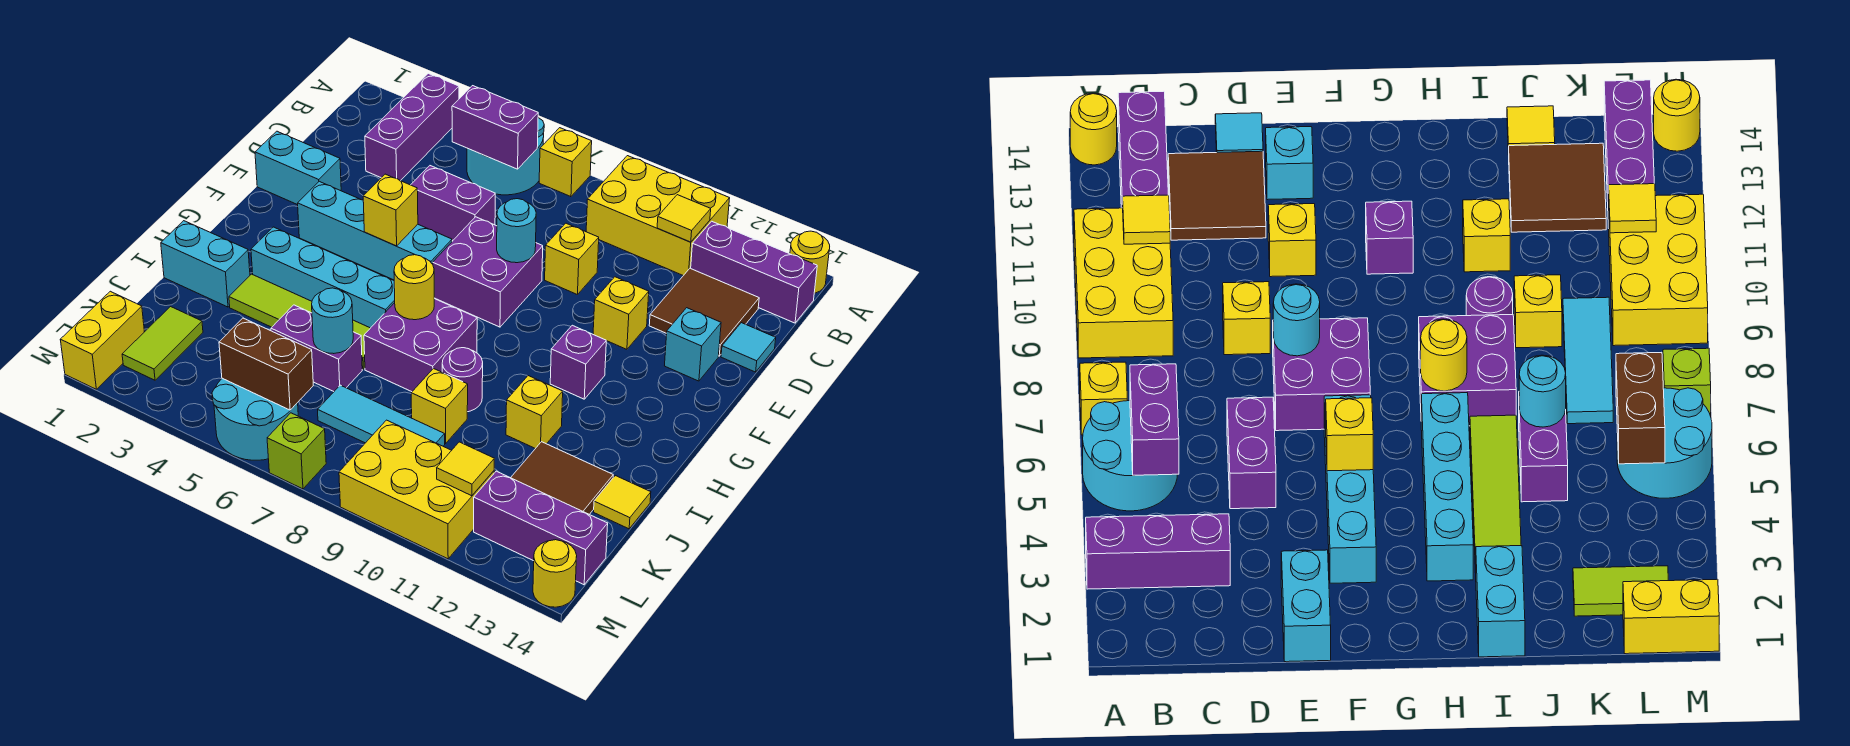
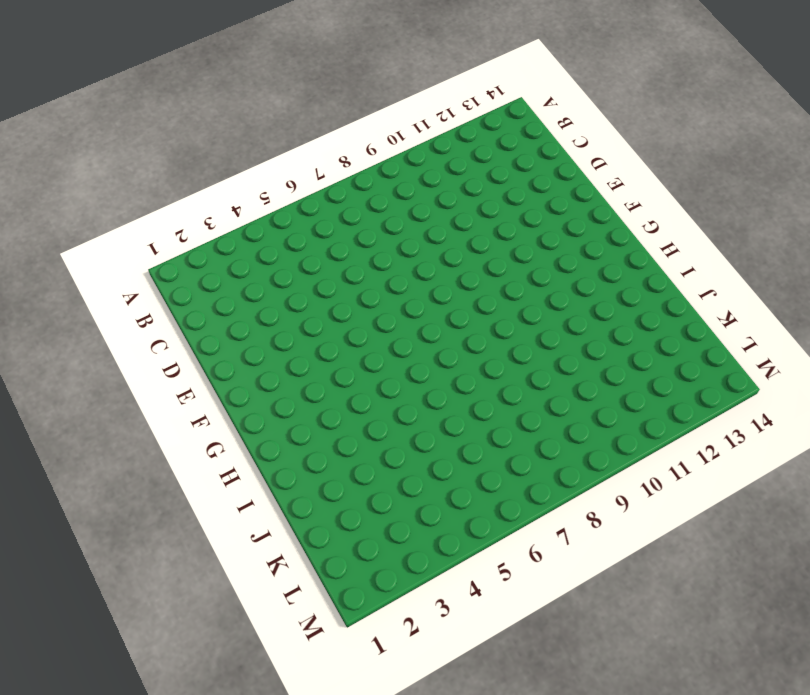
none -> purple 1x3 brick [365,73,459,181]
none -> cyan 2x2 round brick [467,118,544,195]
none -> yellow 1x1 brick [539,128,592,197]
none -> yellow 2x3 brick [586,156,730,276]

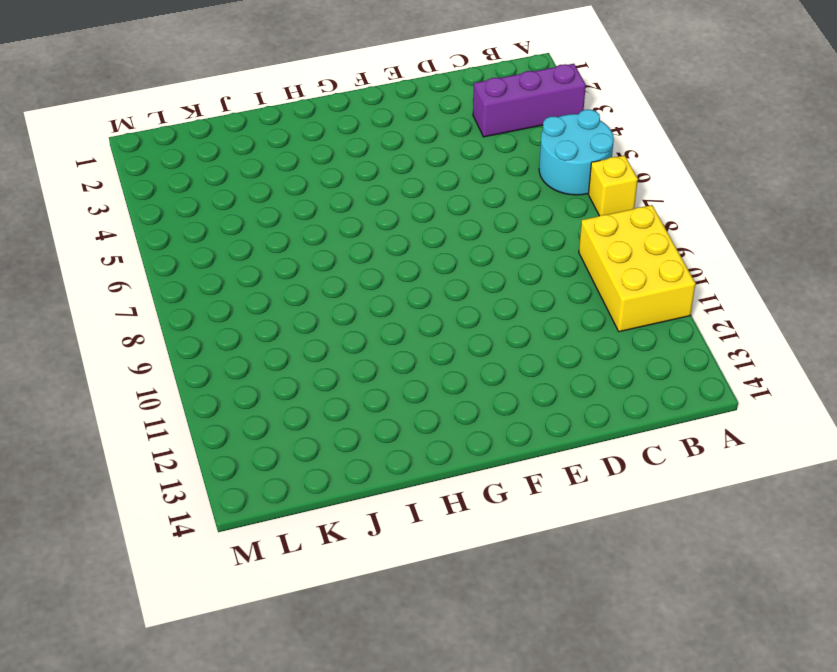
none -> yellow 1x1 round brick [790,231,830,293]
none -> purple 1x3 brick [691,221,817,323]
none -> brown 2x2 tile [649,268,759,356]
none -> purple 1x2 brick [411,166,495,240]

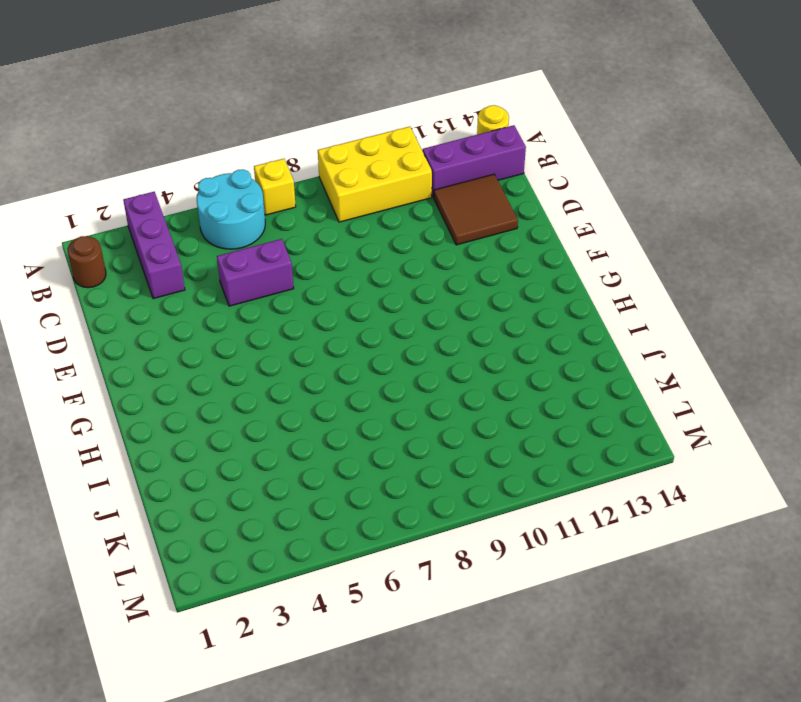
brown 1x1 round brick [68,236,106,288] -> none
none -> yellow 1x1 brick [545,223,599,295]
none -> cyan 1x1 tile [721,323,776,372]
none -> cyan 1x2 brick [255,131,341,205]
none -> purple 2x2 brick [433,217,543,327]

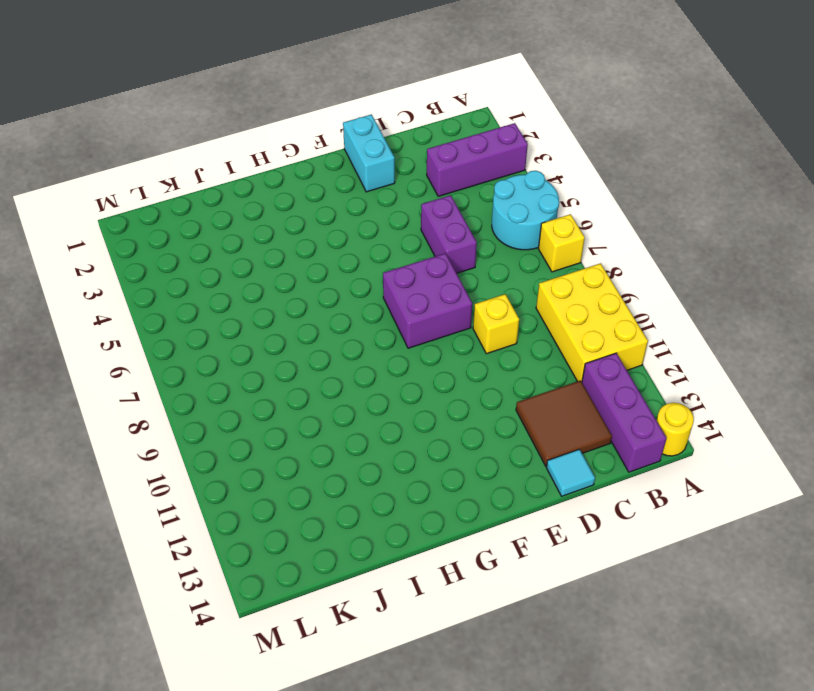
none -> yellow 1x1 brick [593,277,649,349]
none -> cyan 1x1 brick [665,308,721,381]
none -> cyan 1x4 brick [298,181,452,280]
none -> purple 1x1 brick [550,325,606,399]

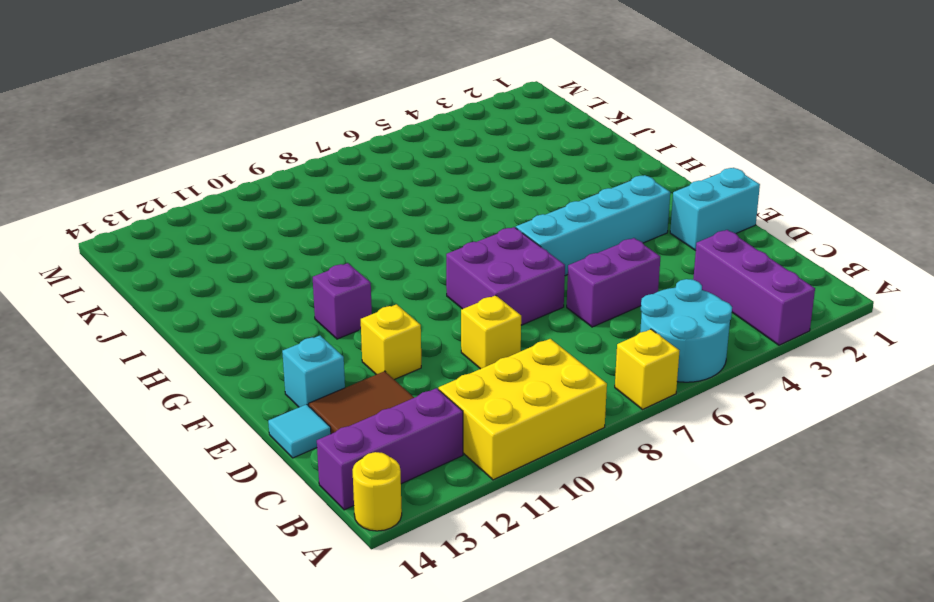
none -> cyan 1x4 brick [251,227,395,328]
none -> purple 2x2 brick [364,299,477,392]
none -> cyan 1x2 brick [161,221,250,307]
none -> lime 1x4 tile [229,274,370,369]

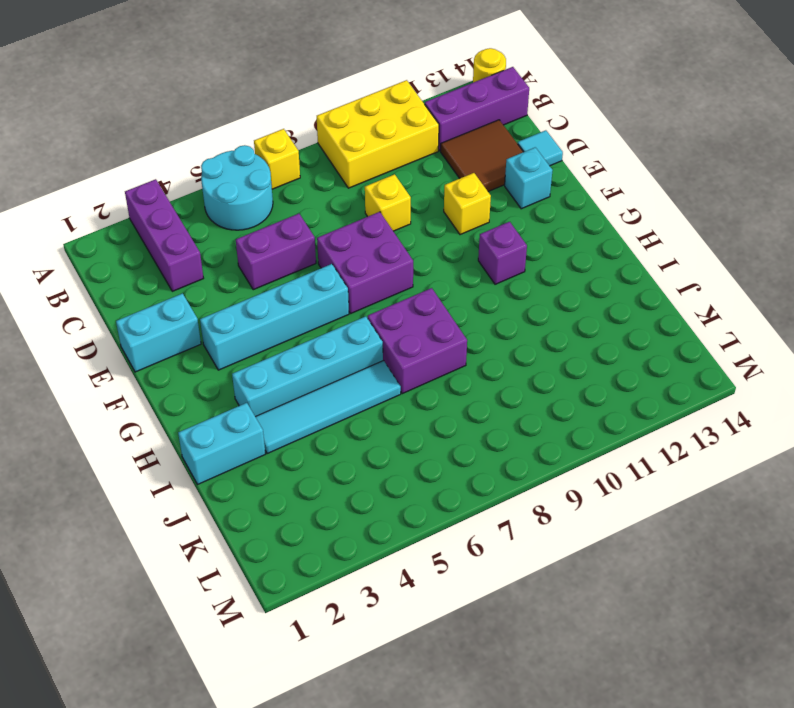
cyan 1x4 tile [256,361,401,454] -> lime 1x4 tile [229,274,370,369]
none -> purple 1x1 round brick [442,348,483,412]
none -> yellow 1x1 brick [506,376,563,448]
none -> purple 1x2 brick [271,305,362,391]
none -> yellow 1x1 brick [411,369,468,443]

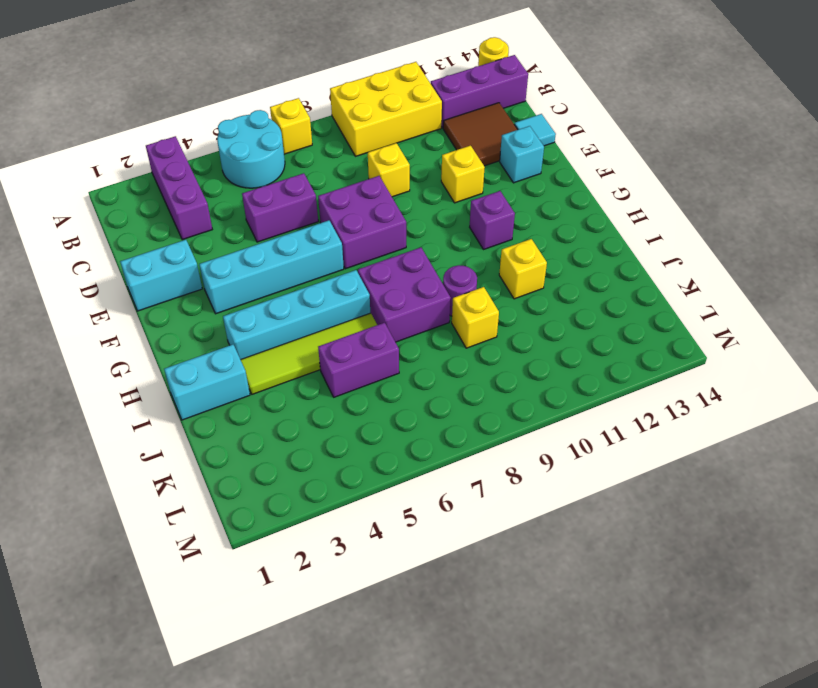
none -> brown 2x2 tile [511,442,613,514]
none -> yellow 1x1 tile [594,476,651,529]
none -> lime 1x2 tile [122,307,203,380]
none -> cyan 1x3 tile [318,385,445,446]

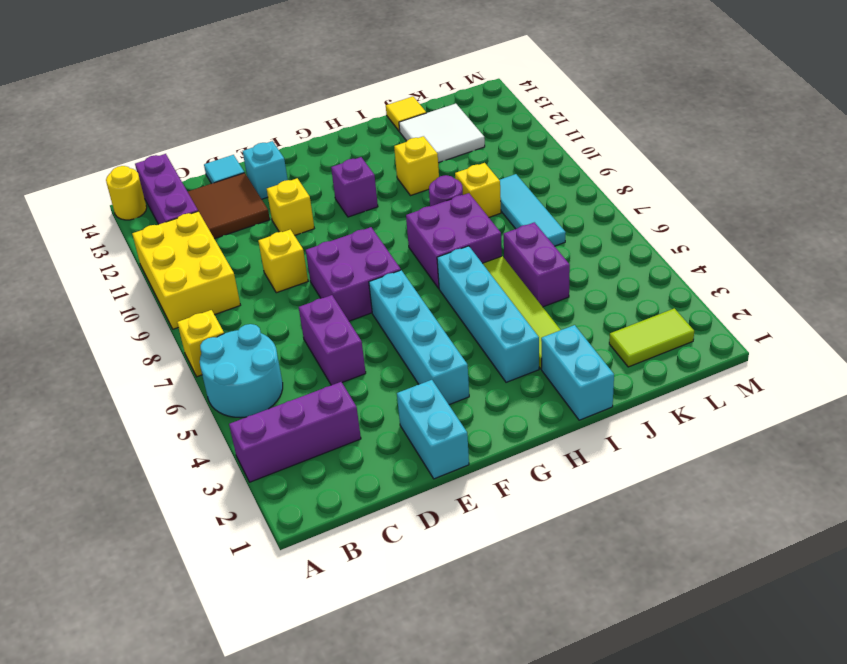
white 2x2 tile [399,104,485,163] -> brown 2x2 tile [511,442,613,514]
none -> yellow 1x2 brick [60,291,144,389]
none -> cyan 2x2 round brick [212,378,298,460]
none -> yellow 2x3 brick [339,420,494,559]
none -> purple 1x3 brick [474,471,608,585]

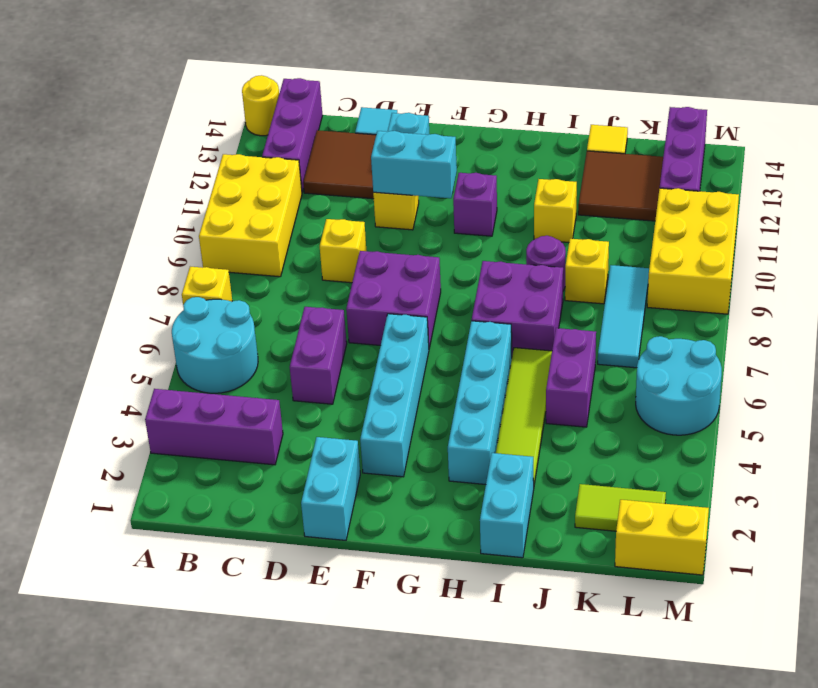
cyan 1x2 brick [371,131,457,198] -> none
none -> lime 1x1 brick [267,413,326,489]
none -> yellow 1x1 round brick [533,540,577,607]
none -> purple 1x2 brick [452,86,538,169]
none -> yellow 1x1 tile [657,195,711,242]

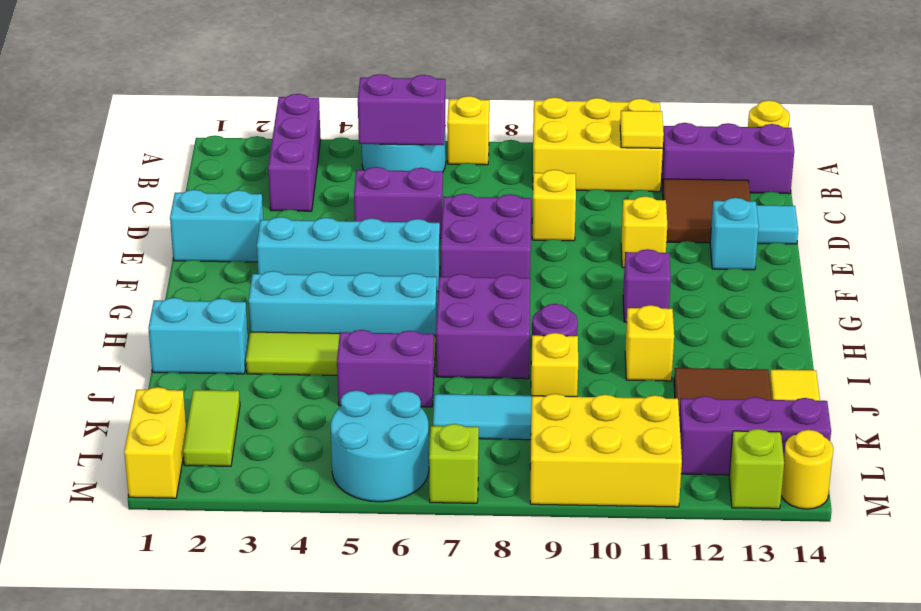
lime 1x1 brick [729,429,784,509] -> none
none -> cyan 1x1 round brick [497,199,536,263]
none -> yellow 1x1 brick [363,174,418,246]
none -> yellow 1x1 round brick [394,255,434,320]
none -> cyan 1x1 round brick [312,288,353,354]

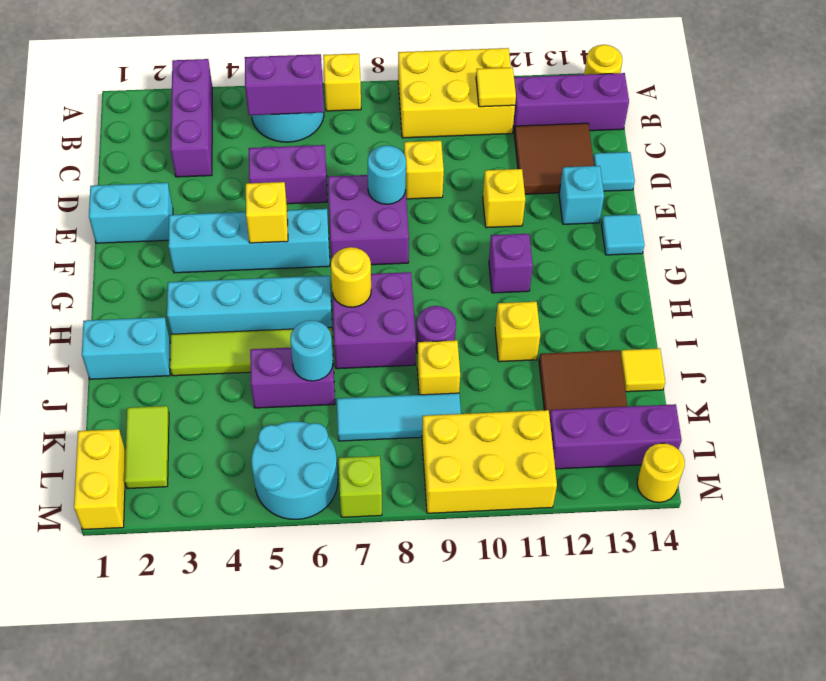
cyan 1x1 tile [601,214,644,255] -> none
none -> brown 1x2 brick [219,318,313,410]
none -> yellow 1x1 tile [437,442,494,496]

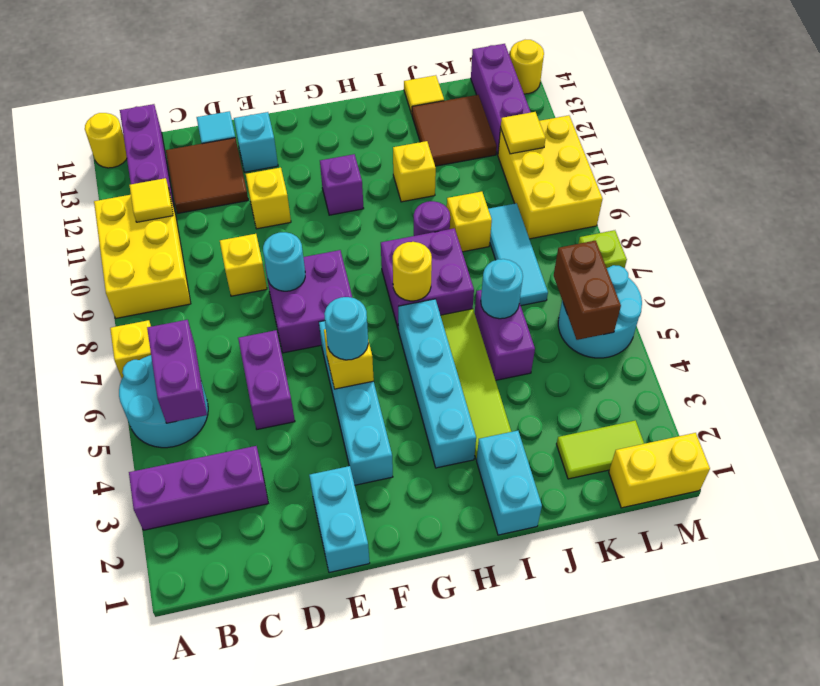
cyan 1x1 round brick [324,297,368,360] -> none

